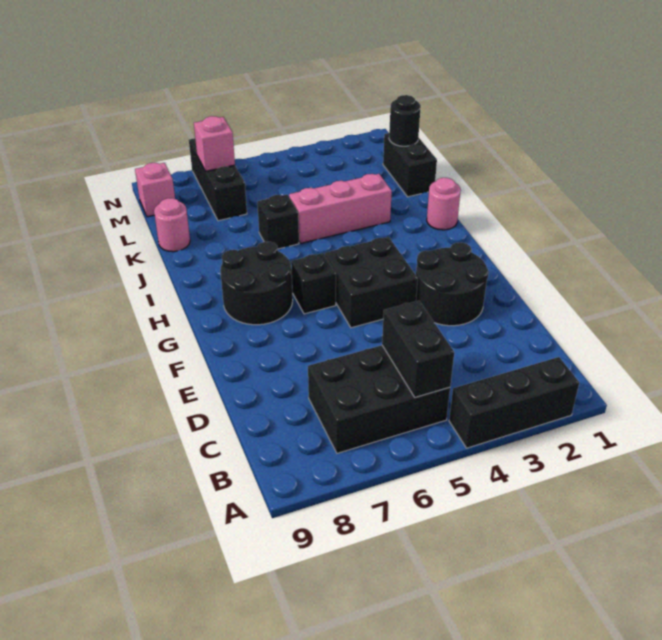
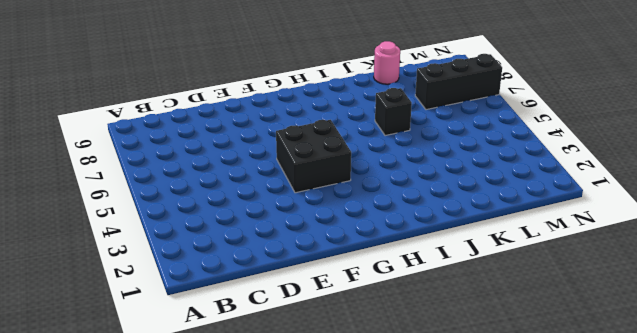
none -> black 1x3 brick [449,357,579,448]
none -> black 2x3 brick [308,345,450,453]
none -> black 2x2 round brick [416,242,489,326]

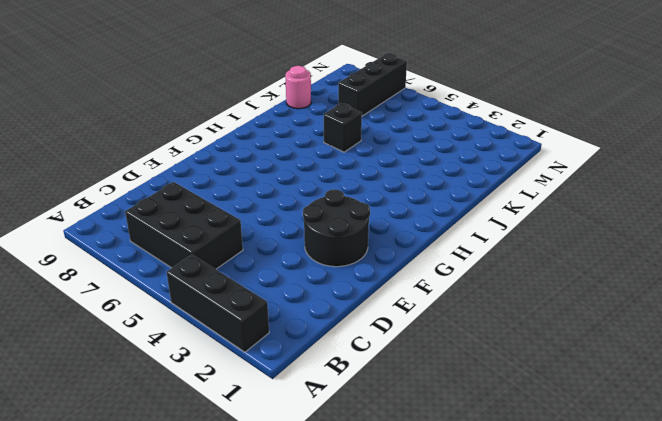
none -> black 2x2 brick [325,237,418,328]
none -> black 1x1 brick [291,253,336,314]
none -> black 2x2 round brick [220,242,293,325]

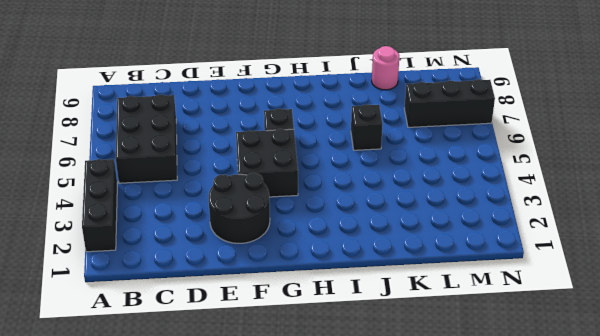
none -> black 2x2 round brick [220,242,293,325]
none -> pink 1x1 round brick [427,178,461,230]
none -> pink 1x3 brick [289,174,392,243]

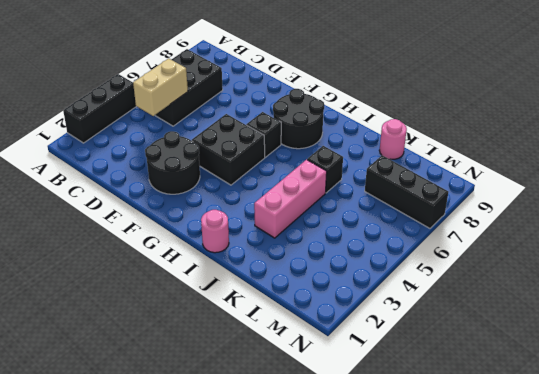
tan 1x2 brick [133,58,188,116] -> black 1x2 brick [382,301,454,397]
none -> black 1x2 brick [383,133,437,197]
none -> pink 1x1 brick [135,163,175,217]
none -> black 1x1 round brick [389,95,421,146]

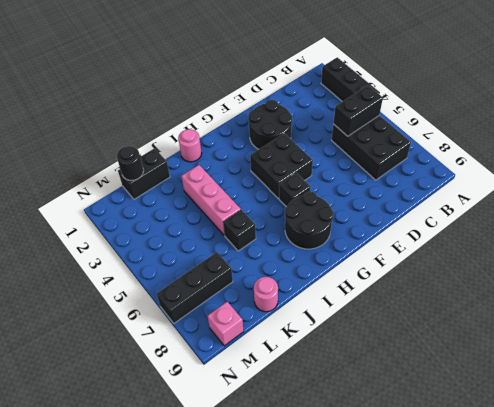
none -> pink 1x1 brick [194,116,235,171]

